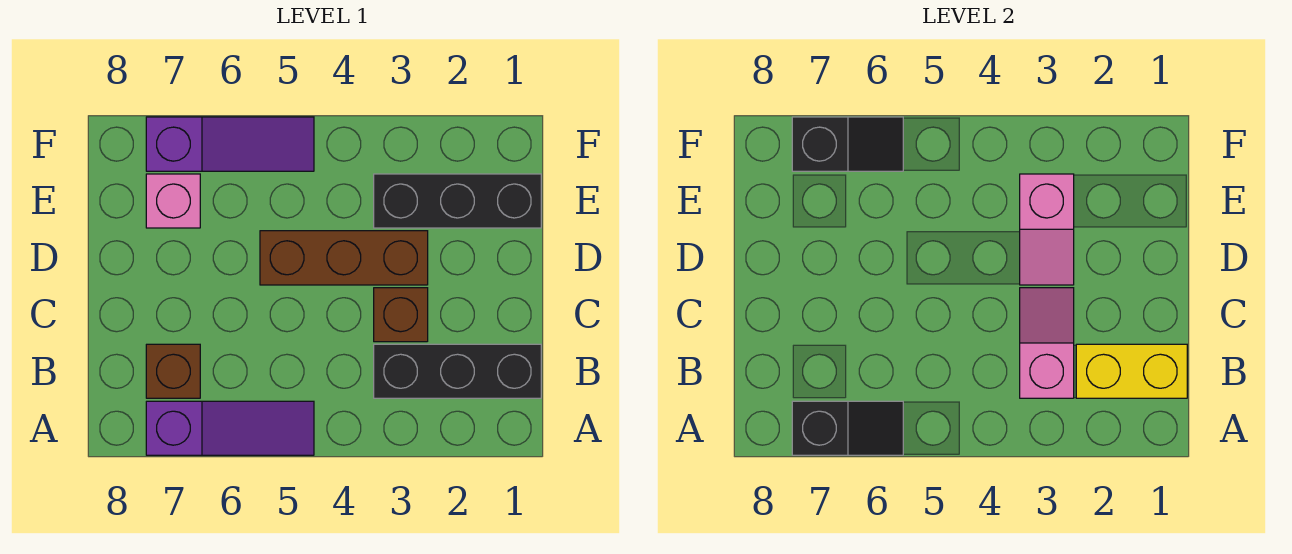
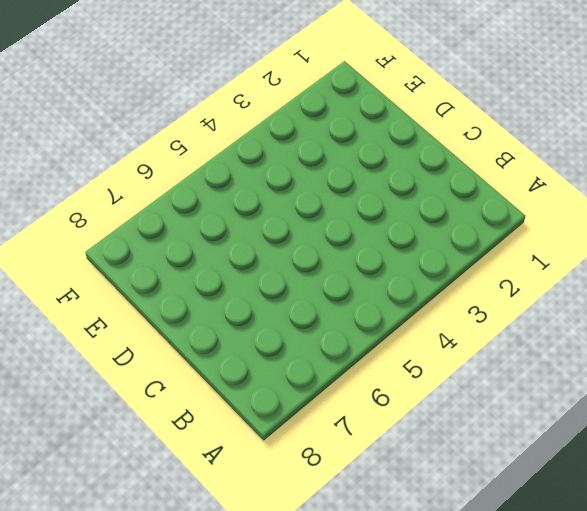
none -> purple 1x3 slope [146,401,314,455]
none -> black 1x3 brick [374,344,541,398]
none -> brown 1x1 brick [146,344,200,398]

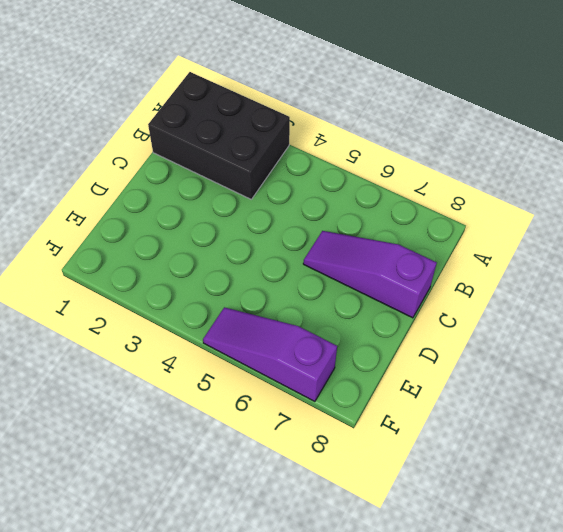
black 2x3 brick [148,72,290,199] -> black 1x3 brick [374,344,541,398]
purple 1x3 slope [303,231,437,318] -> purple 1x3 slope moved to [146,401,314,455]
none -> brown 1x1 brick [146,344,200,398]
none -> brown 1x1 brick [374,288,428,342]
none -> brown 1x3 brick [260,231,428,285]

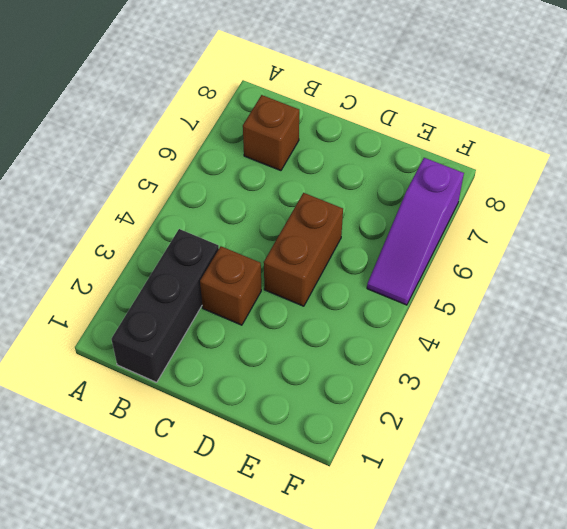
brown 1x2 brick [264,193,343,306] -> brown 1x3 brick [260,231,428,285]
none -> purple 1x3 slope [146,401,314,455]
none -> black 1x3 brick [374,174,541,228]
none -> pink 1x1 brick [146,174,200,228]

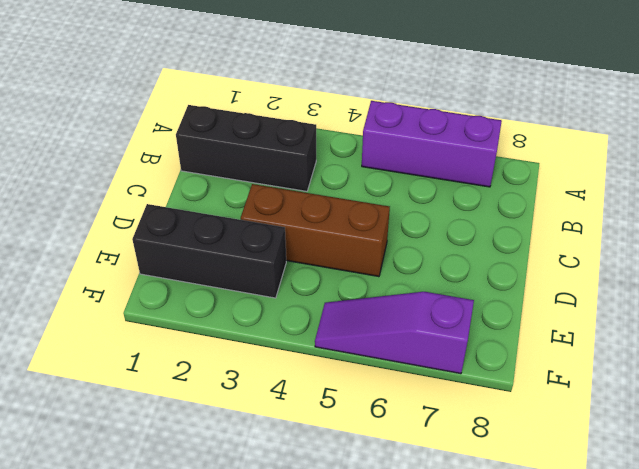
purple 1x3 brick [362,101,502,187] -> purple 1x3 slope [146,401,314,455]
none -> brown 1x1 brick [146,344,200,398]
none -> brown 1x1 brick [374,288,428,342]
none -> pink 1x1 brick [146,174,200,228]

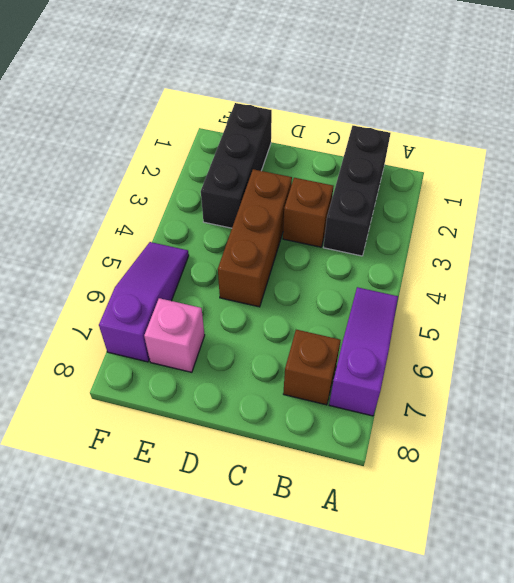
none -> black 1x2 slope [792,401,903,455]
none -> yellow 1x2 brick [1076,344,1187,398]
none -> pink 1x2 slope [1020,288,1074,398]

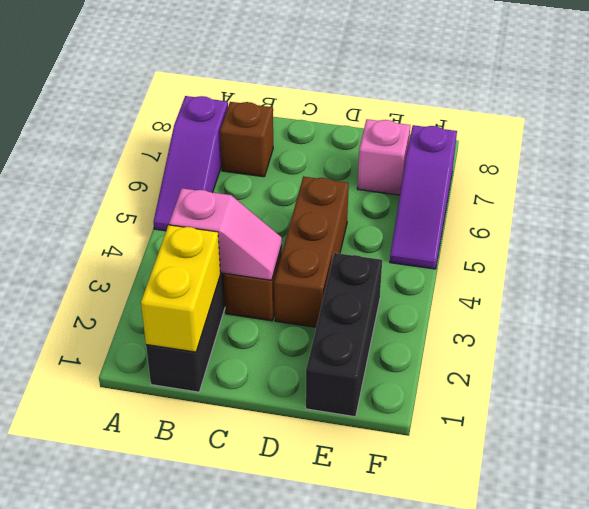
none -> black 1x2 slope [792,401,903,455]
none -> pink 1x2 slope [1020,174,1074,285]
none -> black 1x2 slope [792,117,903,171]

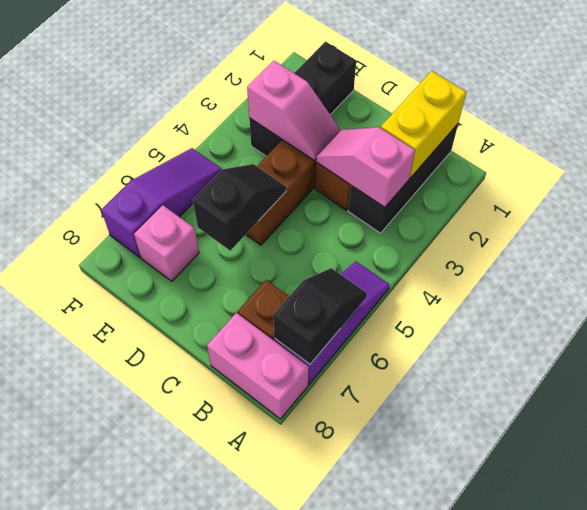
pink 1x2 brick [207,313,309,419] -> none
black 1x2 slope [193,164,286,251] -> black 1x2 slope moved to [792,117,903,171]

